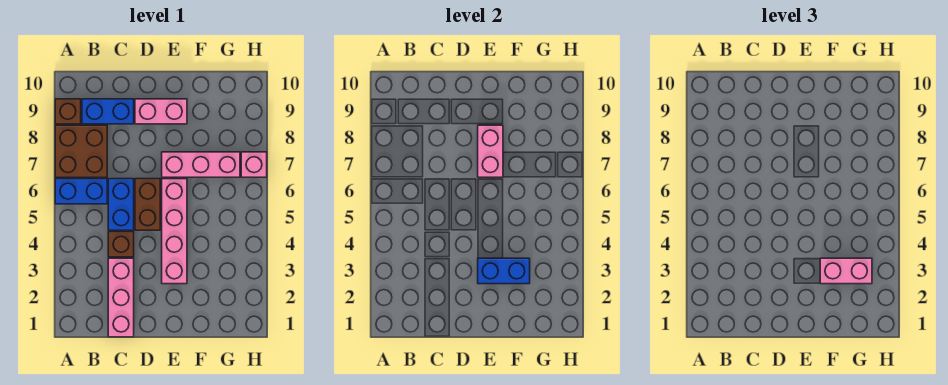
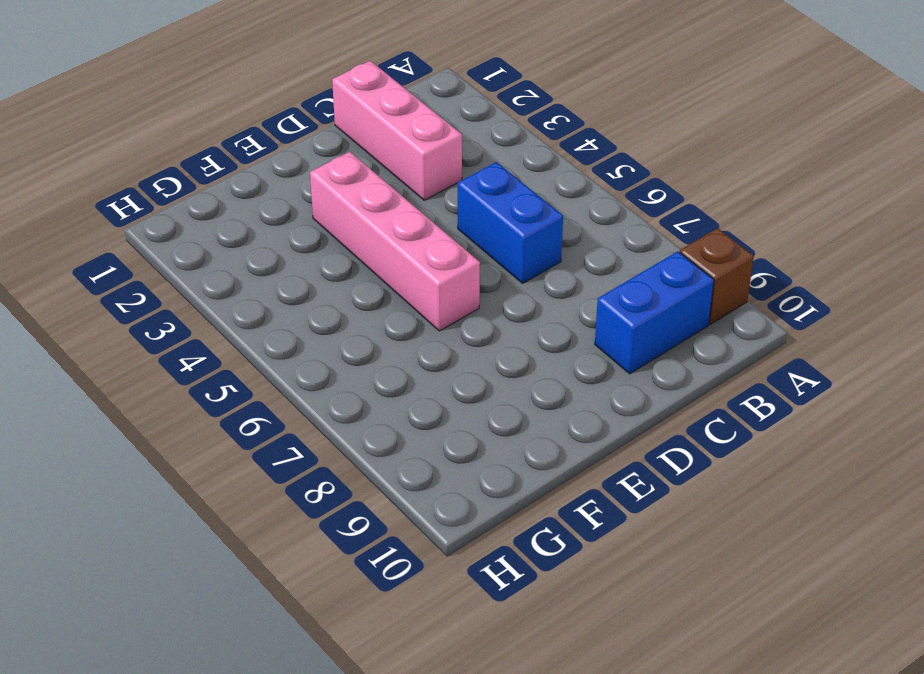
none -> blue 1x2 brick [55,179,107,204]
none -> brown 2x2 brick [55,125,107,177]
none -> brown 1x1 brick [108,232,134,257]

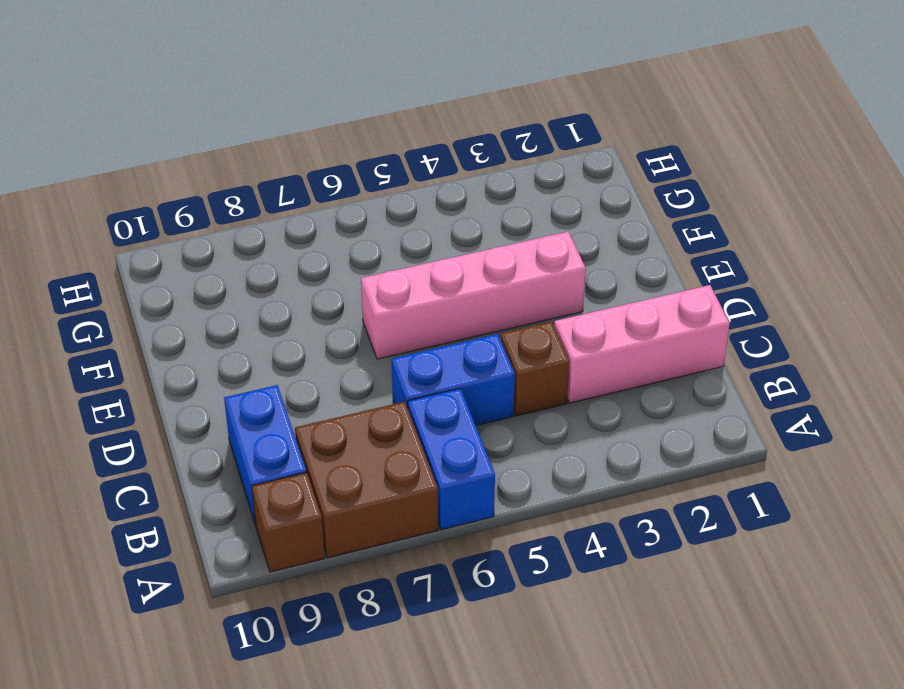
none -> brown 1x2 brick [135,179,160,230]
none -> pink 1x2 brick [135,99,187,124]
none -> pink 1x3 brick [162,152,240,177]

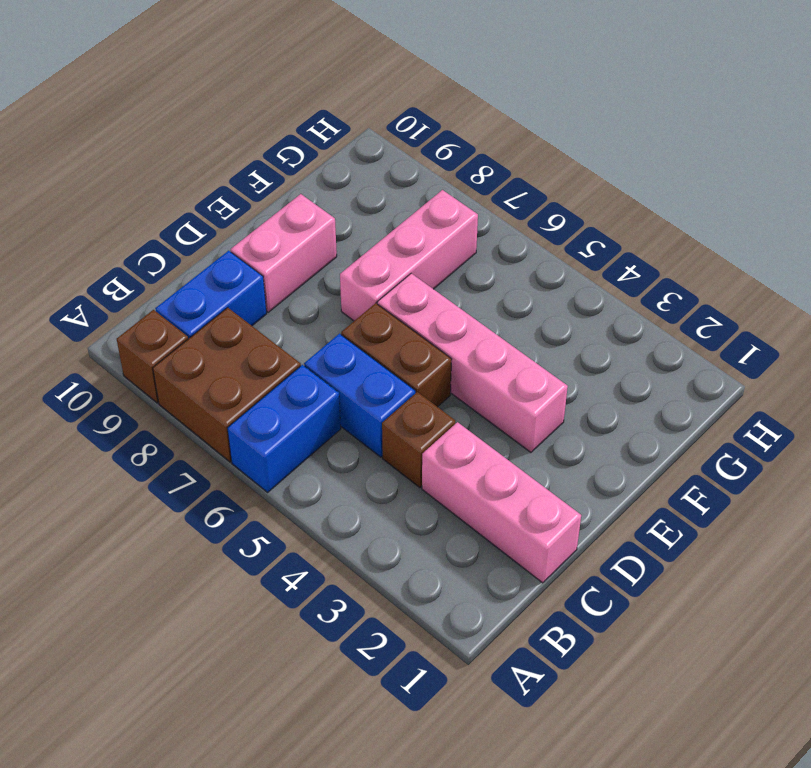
none -> pink 1x1 brick [241,152,267,177]
none -> blue 1x2 brick [478,258,530,284]
none -> pink 1x2 brick [478,125,503,177]

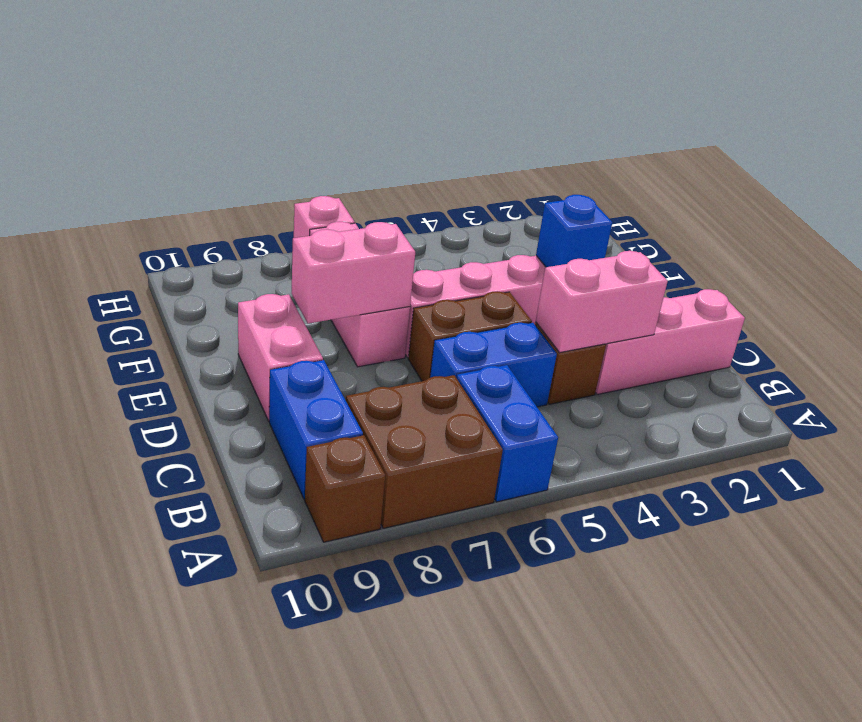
pink 1x2 brick [536,251,668,352] -> pink 1x2 brick turned to [820,258,872,284]
blue 1x1 brick [536,195,612,267] -> blue 1x2 brick [478,258,530,284]

